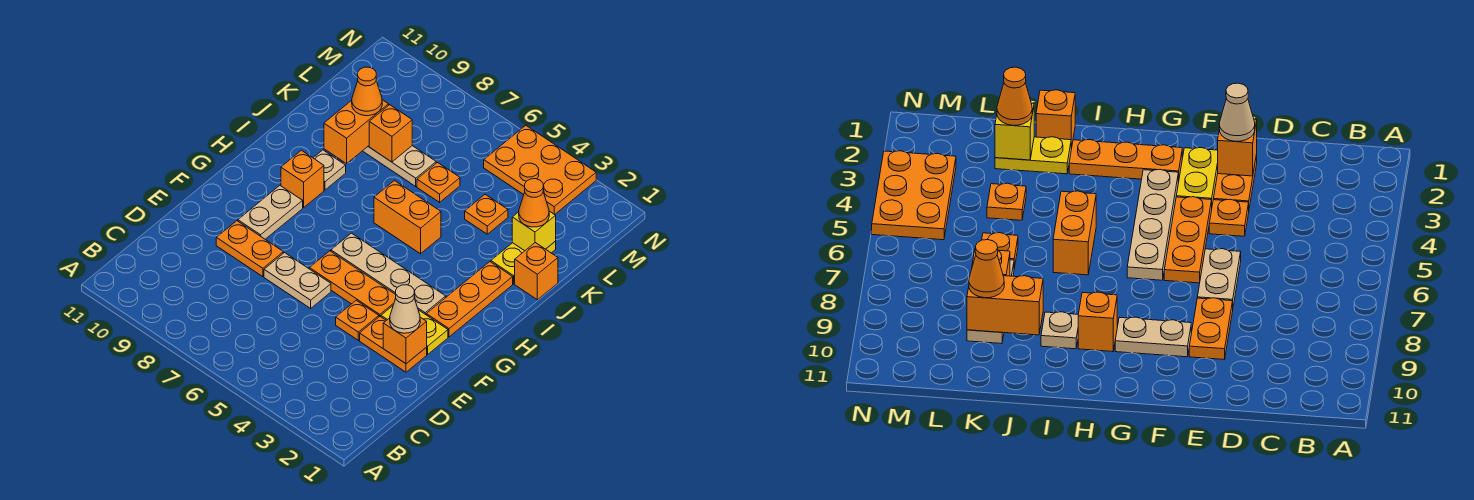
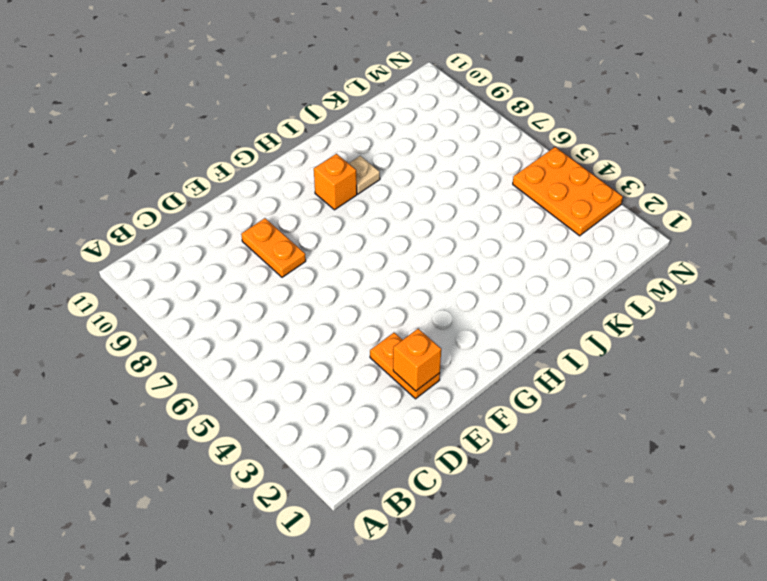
none -> orange 1x1 plate [336,300,379,340]
none -> tan 1x2 plate [264,253,331,308]
none -> yellow 1x2 plate [381,306,448,354]

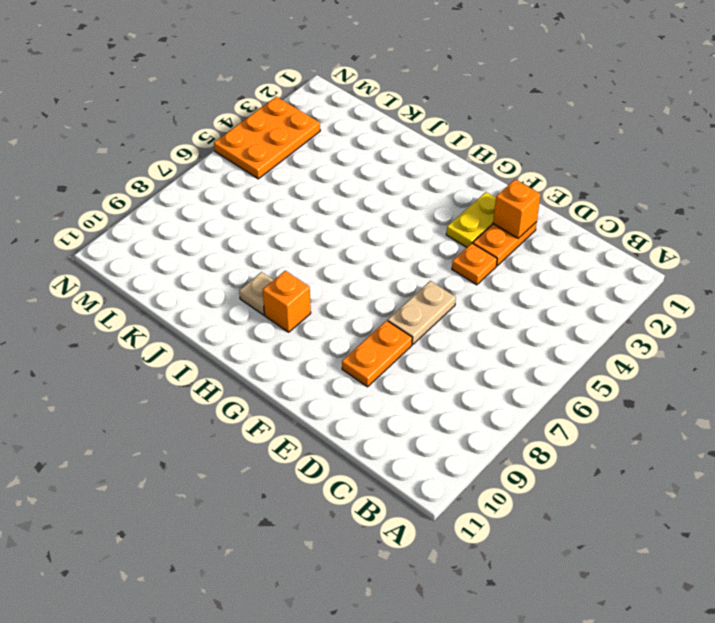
none -> orange 1x3 plate [309,251,396,317]
none -> tan 1x2 plate [238,186,303,239]
none -> orange 1x3 plate [426,262,513,337]

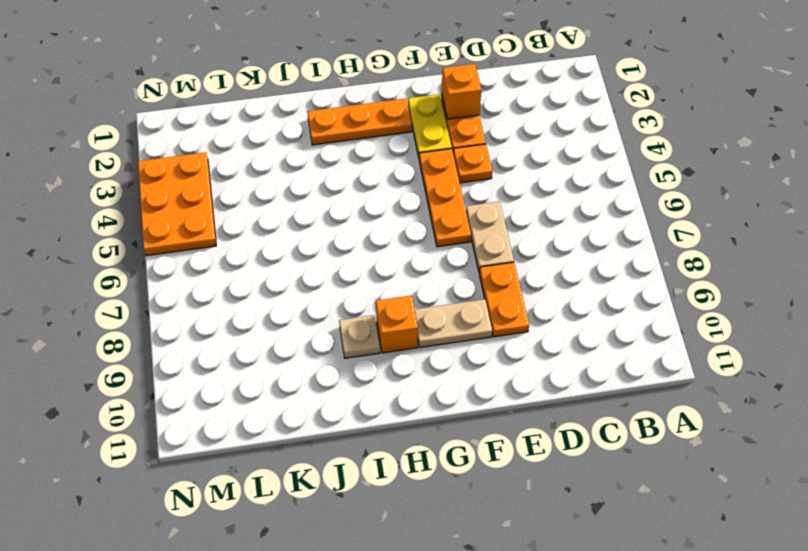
none -> tan 1x4 plate [331,233,446,315]
none -> orange 1x2 brick [374,181,441,254]
none -> orange 1x1 brick [515,243,558,300]

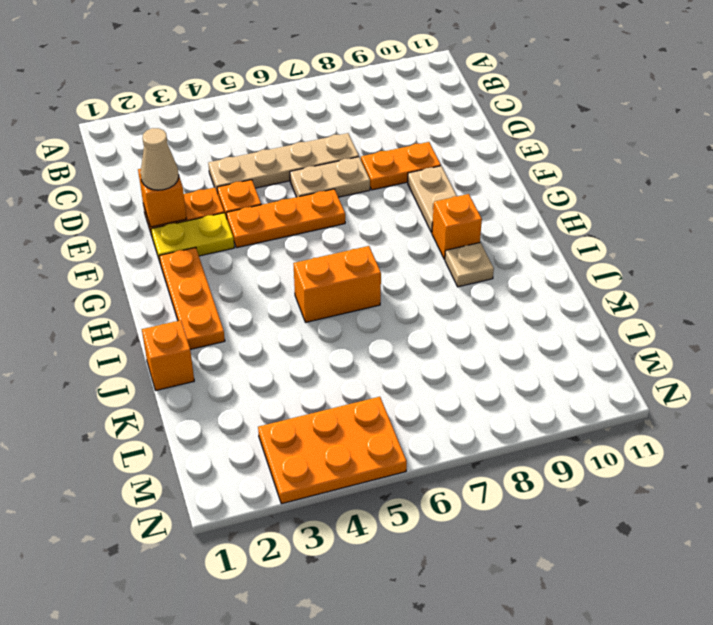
tan 1x4 plate [208,133,359,193] -> tan 1x4 plate moved to [331,233,446,315]
none -> yellow 1x2 plate [491,241,556,284]
none -> orange 1x1 plate [465,194,508,234]
none -> orange 1x1 plate [417,163,460,202]

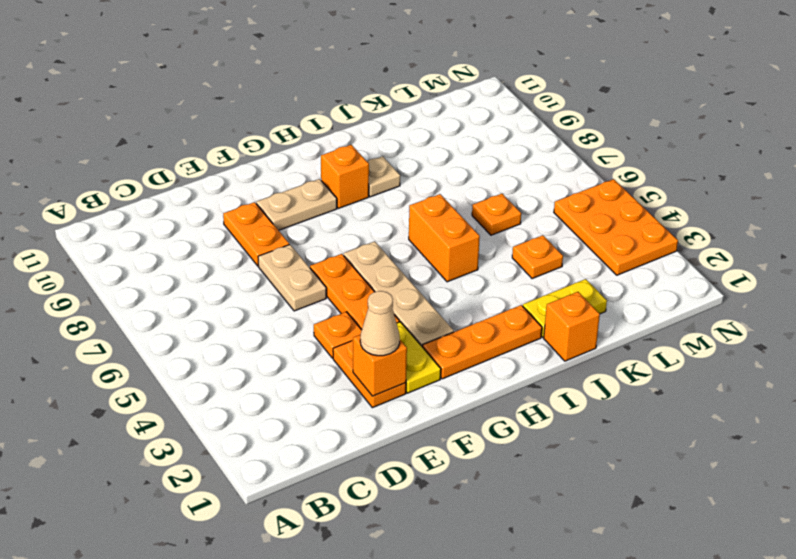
none -> tan 1x3 plate [363,146,436,186]
none -> orange 1x2 brick [324,100,389,164]
none -> yellow 1x1 brick [512,211,556,251]

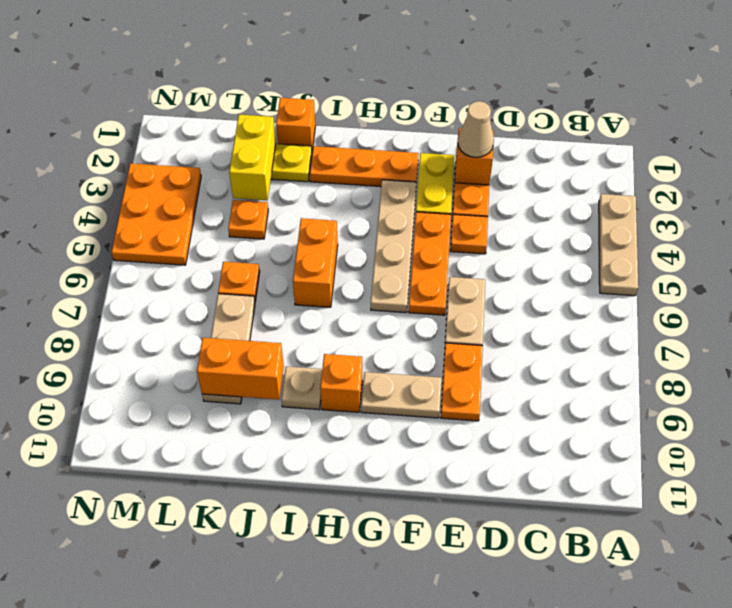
tan 1x3 plate [599,194,638,296] -> none
yellow 1x2 brick [229,115,276,200] -> yellow 1x1 brick [512,211,556,251]
none -> orange 1x1 brick [369,105,412,162]
none -> orange 1x1 cone [519,179,549,227]
none -> orange 1x1 cone [352,67,382,116]

